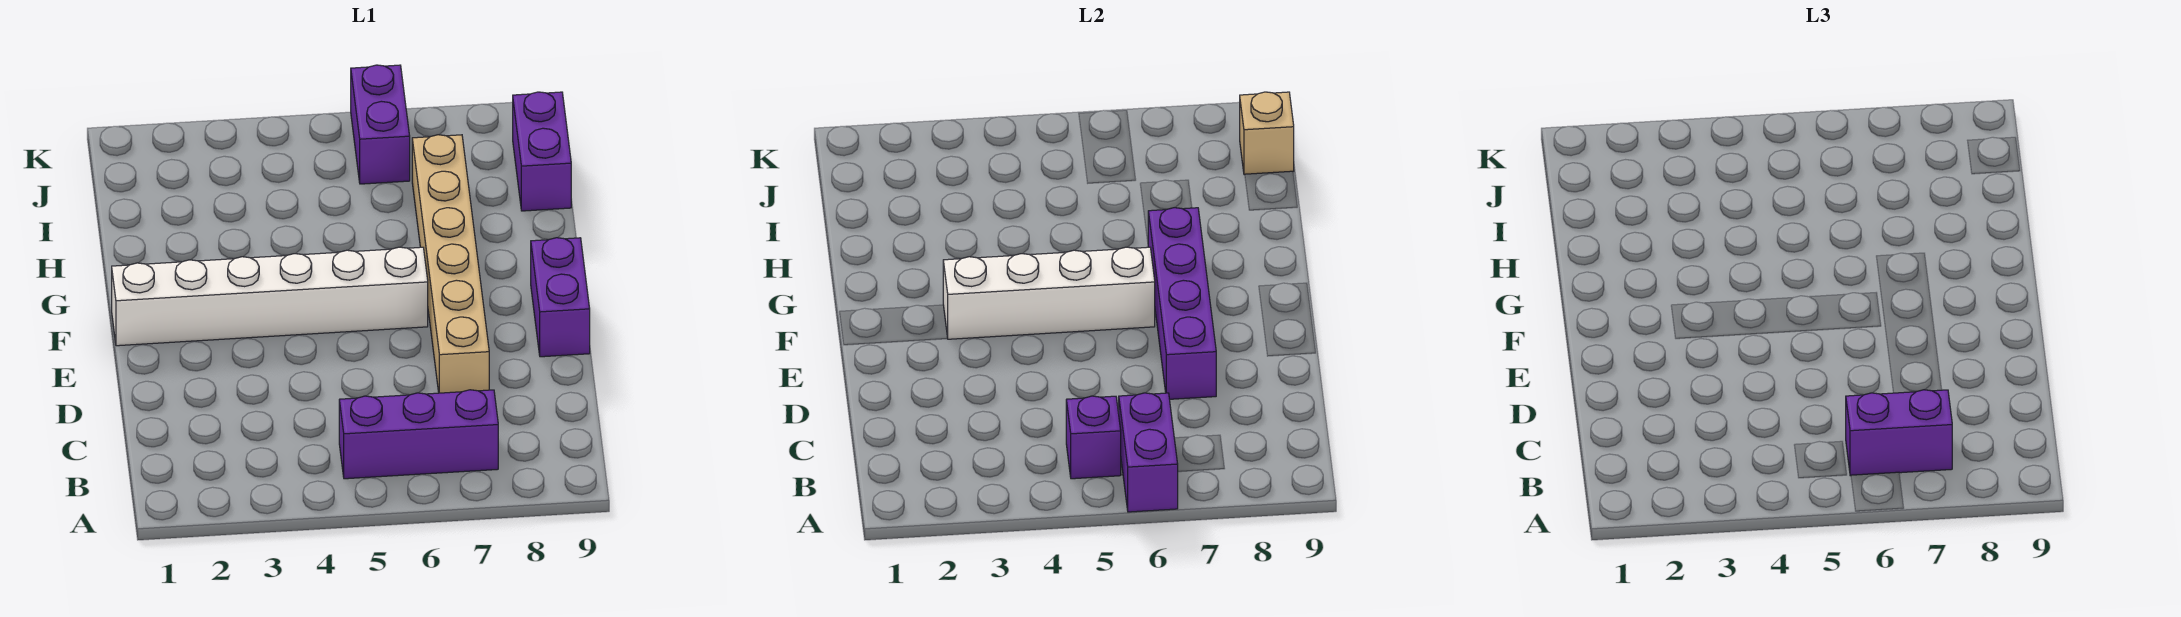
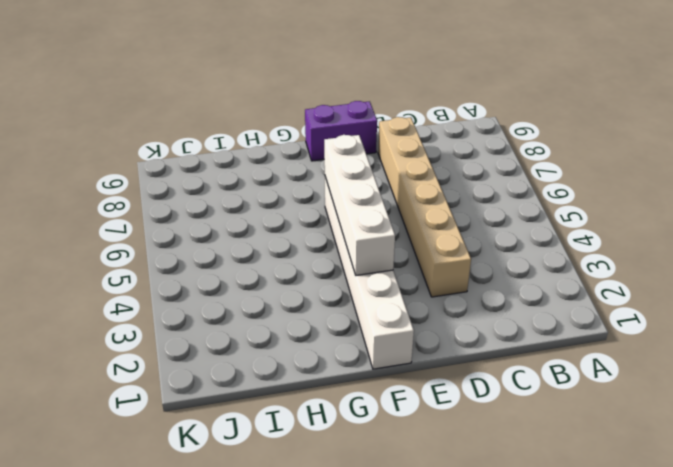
tan 1x6 brick [378,117,471,297] -> tan 1x6 brick turned to [412,135,489,393]
none -> purple 1x3 brick [339,390,498,479]
none -> purple 1x2 brick [513,92,571,211]
none -> purple 1x2 brick [351,65,410,184]

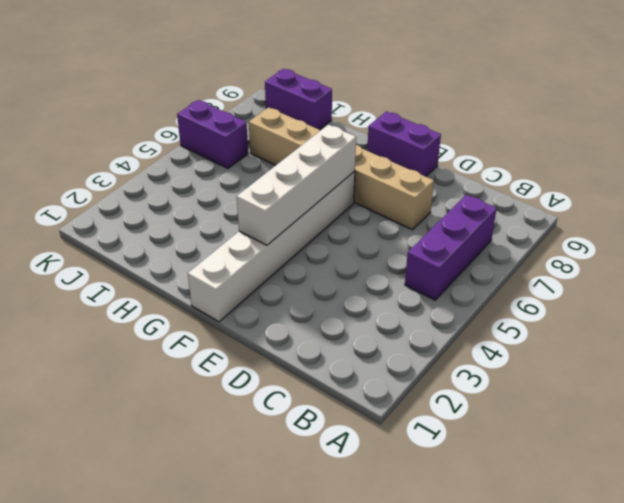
none -> purple 1x2 brick [1119,393,1178,512]
none -> purple 1x1 brick [1066,396,1121,479]
none -> purple 1x4 brick [1148,208,1216,399]

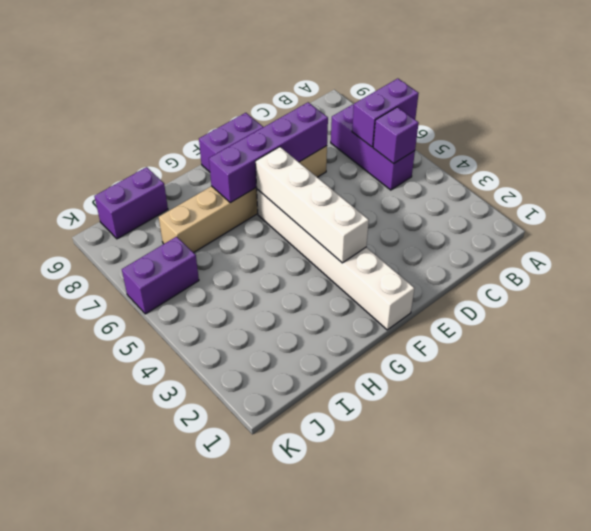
none -> tan 1x1 brick [1240,92,1294,175]
none -> purple 1x2 brick [1846,390,1952,476]

